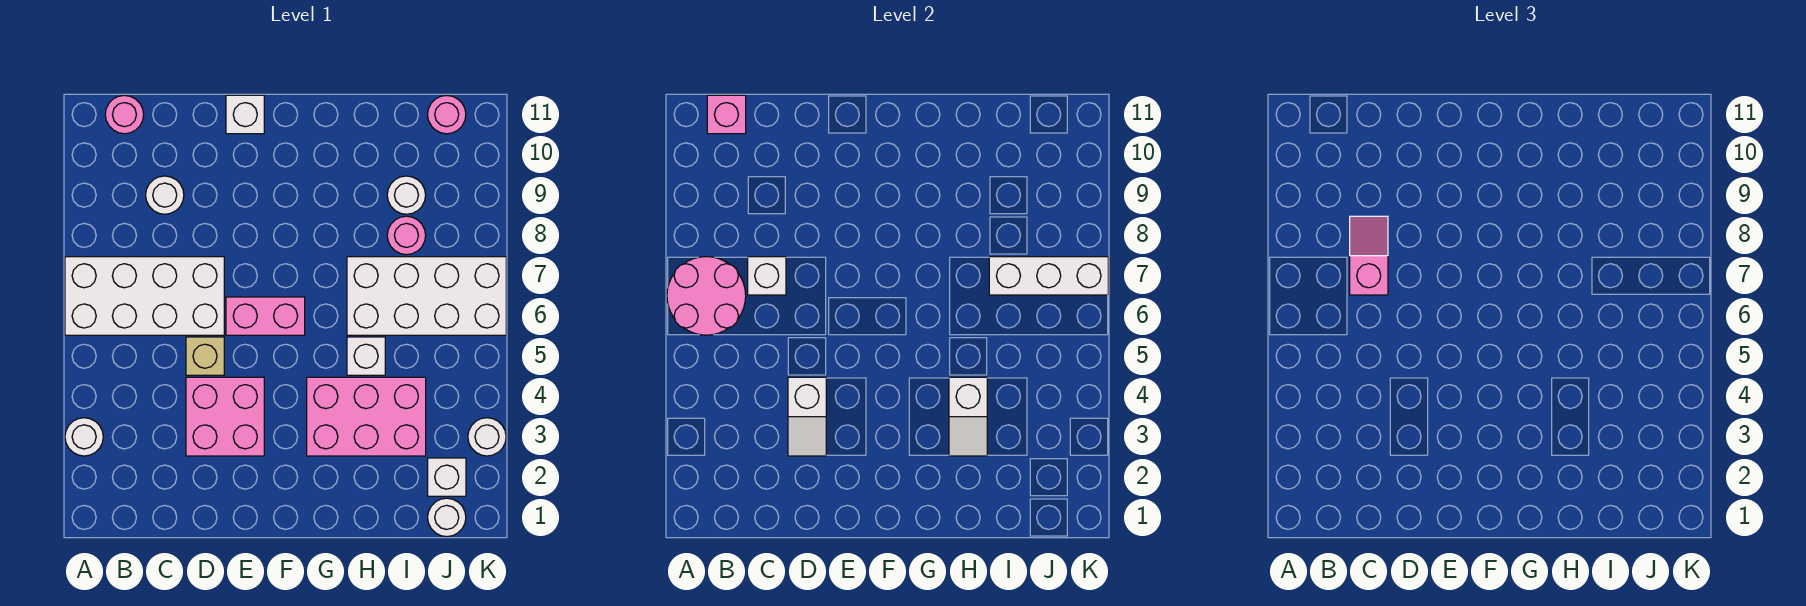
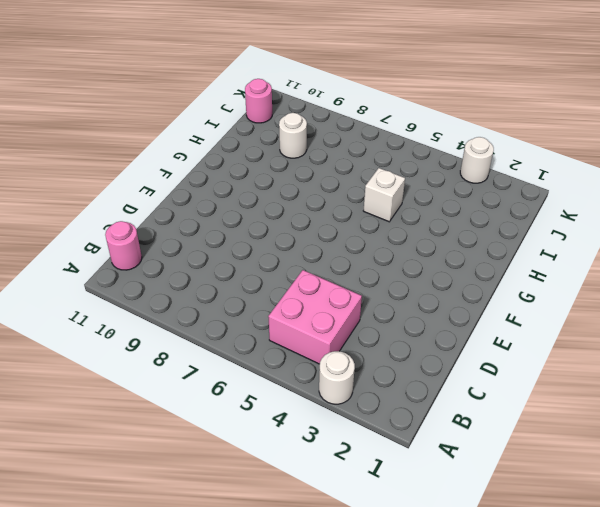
pink 2x2 brick [268,270,362,364] -> pink 2x2 brick moved to [186,377,264,456]
none -> white 2x4 brick [65,257,224,335]
none -> white 1x1 round brick [146,176,184,214]
none -> tan 1x1 brick [186,337,224,375]

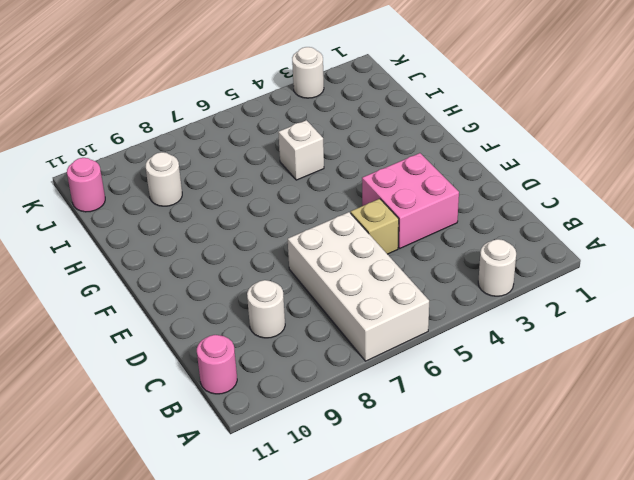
none -> pink 1x2 brick [226,297,305,335]
none -> white 1x1 brick [226,95,264,134]
none -> pink 2x3 brick [307,377,426,456]

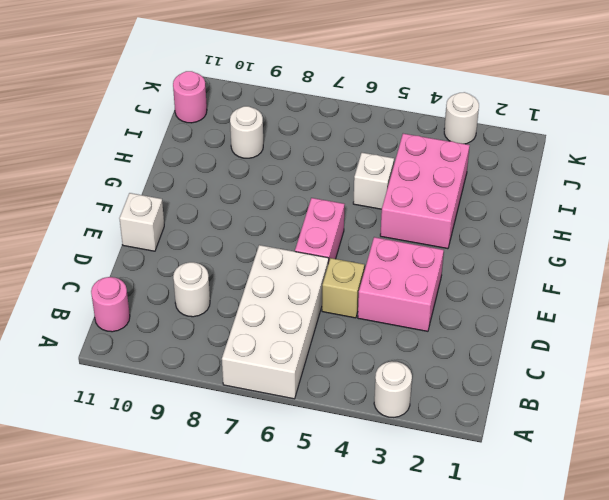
none -> white 2x4 brick [347,257,506,335]
none -> pink 1x1 round brick [387,216,426,255]
none -> white 1x1 round brick [428,498,466,537]

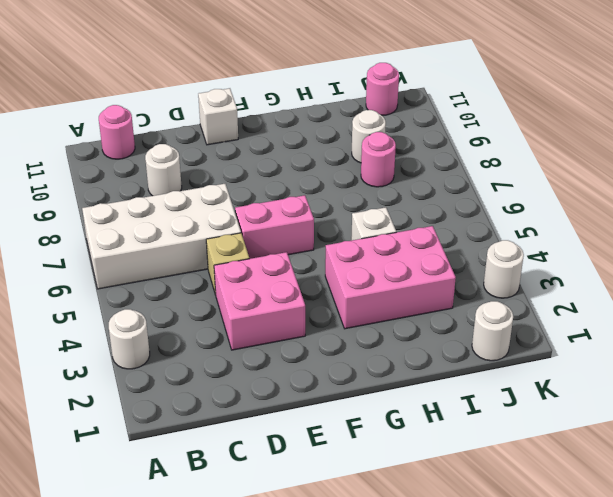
none -> white 2x4 brick [347,257,506,335]
none -> white 1x1 brick [428,458,466,496]
none -> pink 2x2 round brick [667,257,746,335]

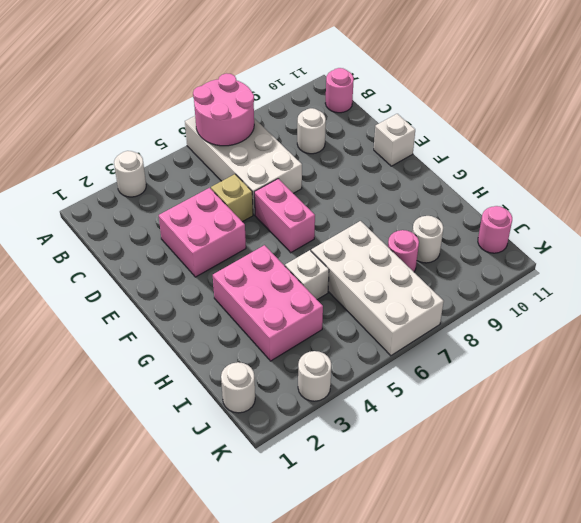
none -> white 1x1 brick [428,458,466,496]
none -> pink 1x1 brick [707,95,746,134]
none -> white 1x1 brick [748,257,786,295]

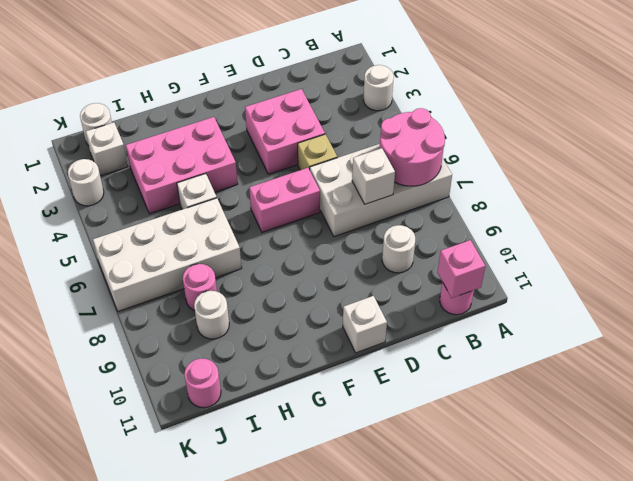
none -> white 1x2 slope [788,377,826,456]
none -> white 1x2 slope [949,377,987,456]
none -> white 1x3 brick [989,257,1108,295]

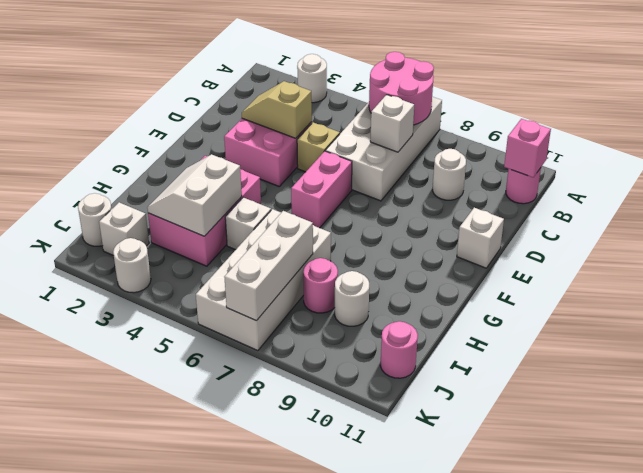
tan 1x2 slope [242,81,312,138] -> white 1x2 slope [788,377,826,456]
white 2x2 slope [147,154,242,236] -> white 1x2 slope [949,377,987,456]
none -> pink 1x2 slope [1350,216,1388,295]

